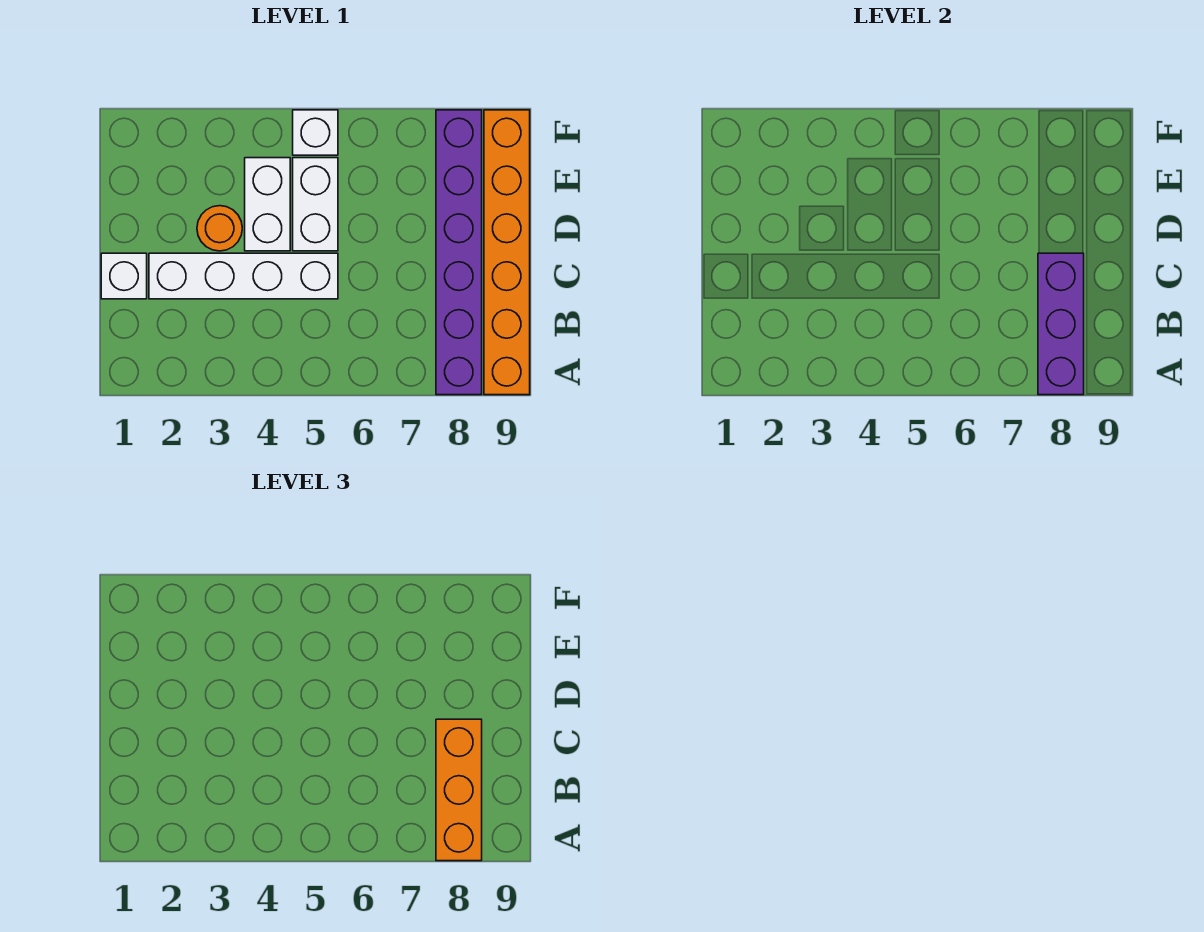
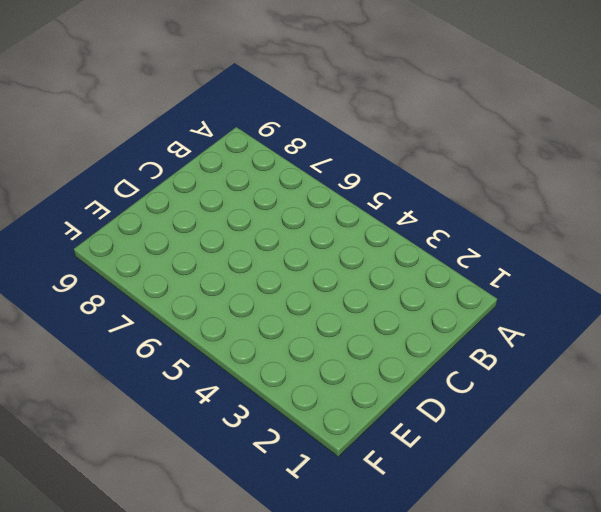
none -> purple 1x6 brick [436,110,482,395]
none -> orange 1x6 brick [484,110,530,395]

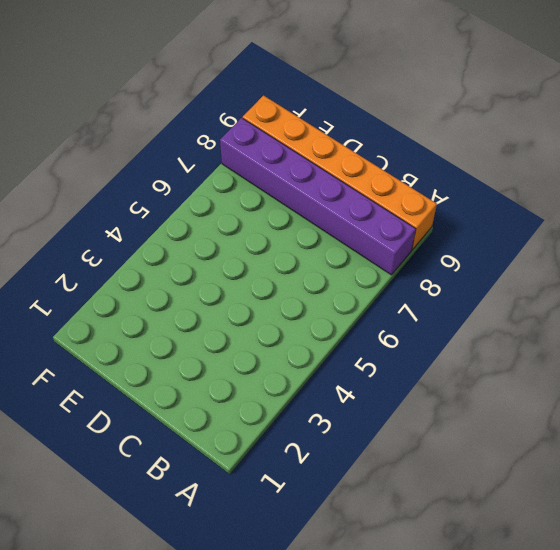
none -> white 1x1 brick [101,253,147,299]
none -> white 1x4 brick [149,253,338,299]

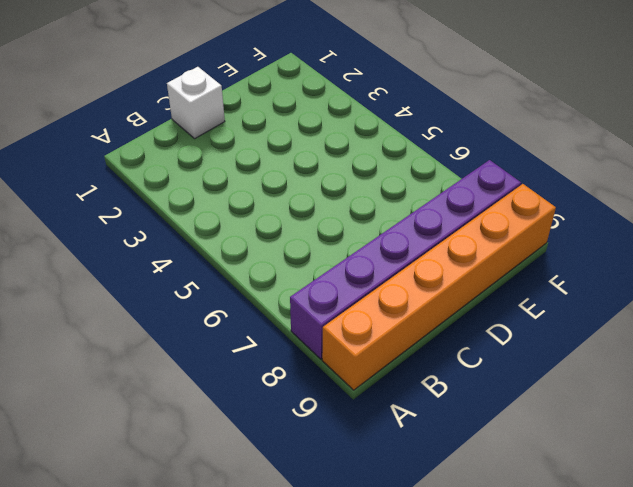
none -> white 1x4 brick [149,253,338,299]
none -> orange 1x1 round brick [197,206,242,251]

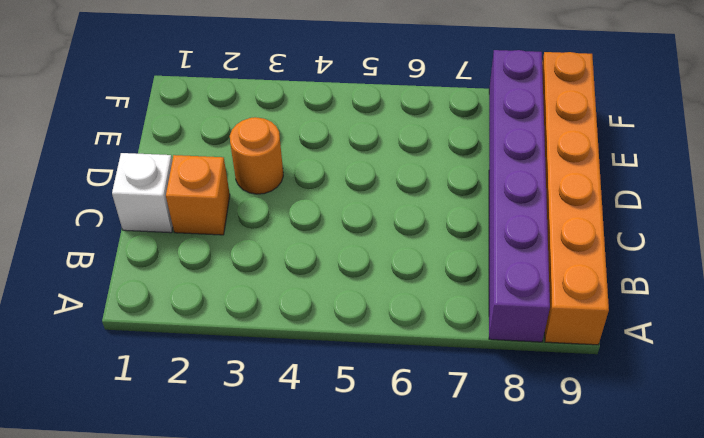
orange 1x1 brick [166,155,230,235] -> white 1x4 brick [149,253,338,299]
none -> white 1x2 brick [245,158,290,251]
none -> white 1x2 brick [293,158,338,251]

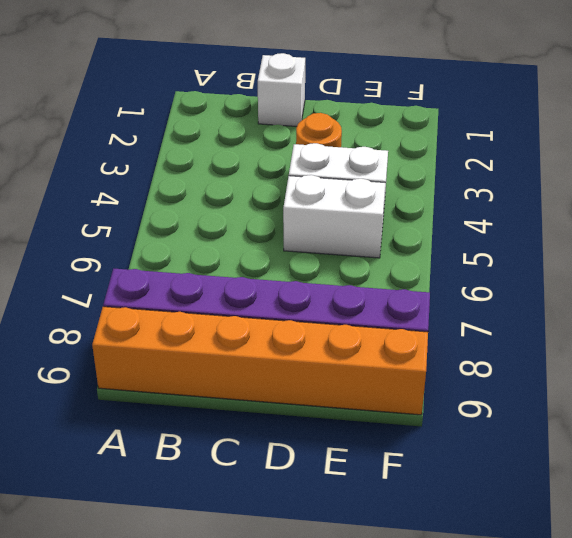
none -> white 1x4 brick [149,253,338,299]
none -> white 1x1 brick [293,110,338,155]

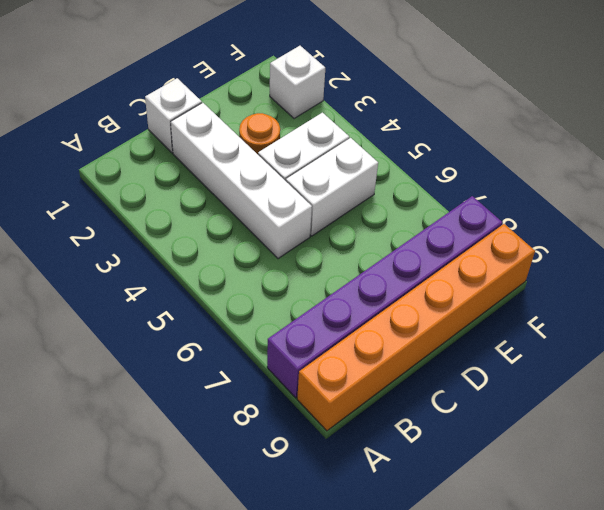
white 1x1 brick [270,46,325,119] -> white 1x1 brick moved to [293,110,338,155]
none -> purple 1x3 brick [1038,253,1084,395]
none -> orange 1x3 brick [436,719,482,861]

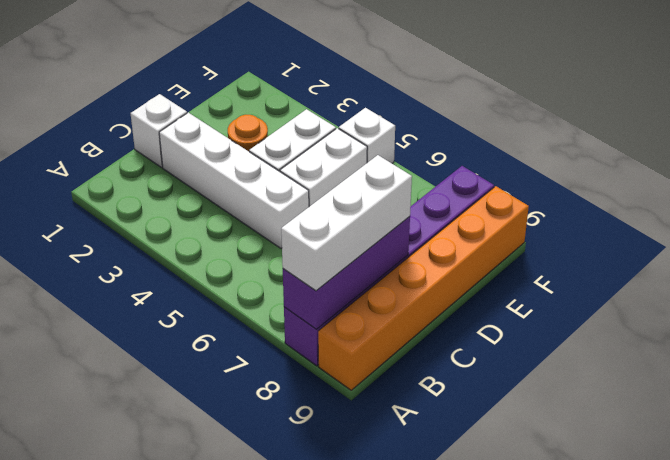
white 1x3 brick [281,155,412,291] -> orange 1x3 brick [436,719,482,861]

